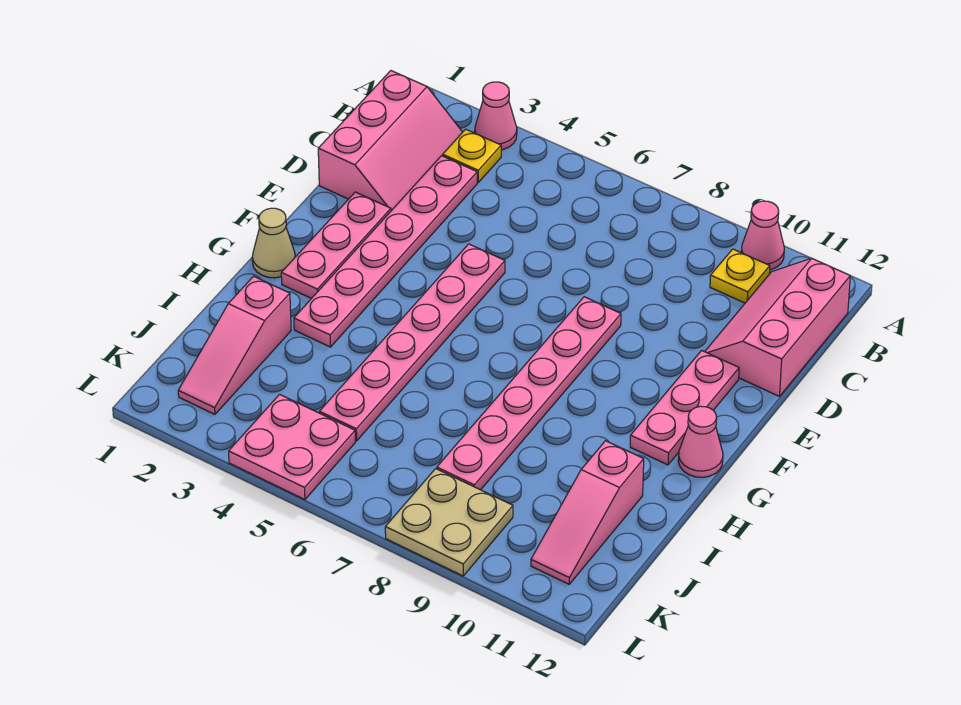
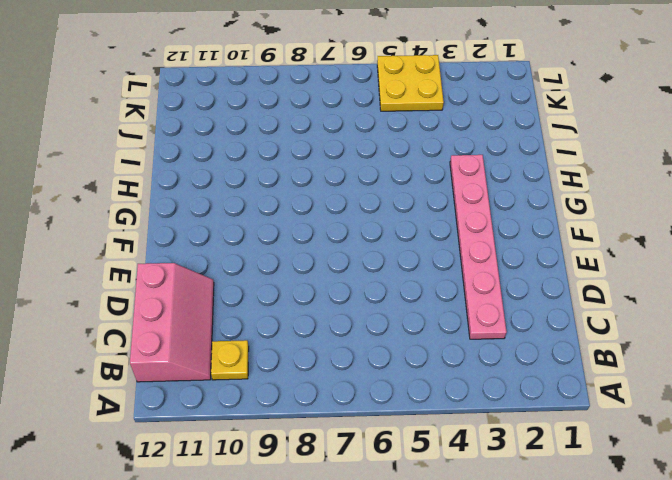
yellow 2x2 plate [377,55,444,111] -> pink 2x2 plate [229,394,355,500]
none -> pink 1x1 cone [475,82,517,150]
none -> pink 1x1 cone [741,201,784,270]
none -> pink 2x3 slope [318,71,462,211]

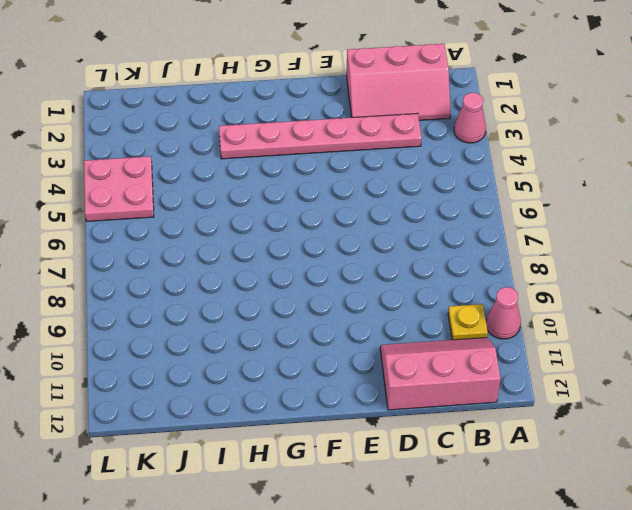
none -> yellow 1x1 plate [443,129,501,182]
none -> pink 1x3 plate [281,192,391,299]
none -> pink 1x6 plate [319,244,505,441]

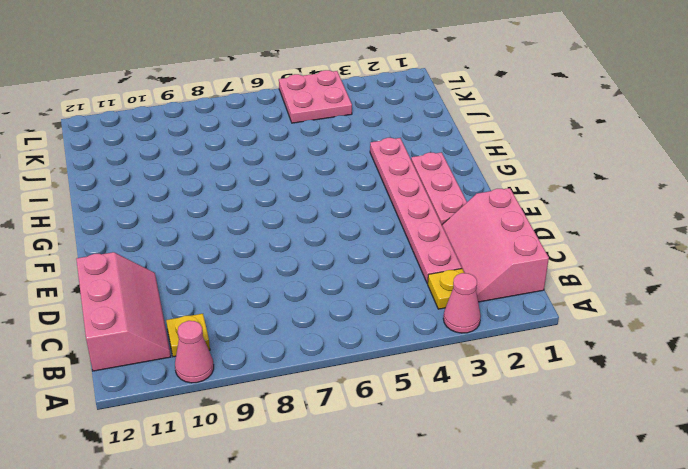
none -> pink 1x6 plate [319,244,505,441]
none -> pink 1x6 plate [437,297,621,490]
none -> pink 1x3 plate [630,350,739,465]

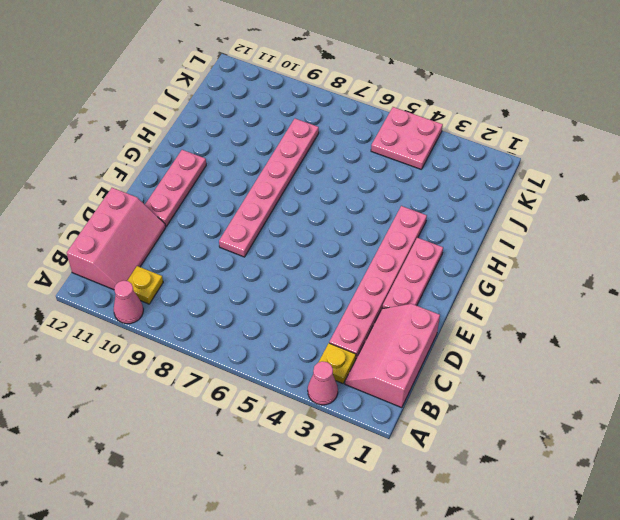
none -> pink 1x6 plate [319,244,505,441]
none -> tan 1x1 cone [252,208,295,278]
none -> pink 1x1 cone [678,406,723,477]

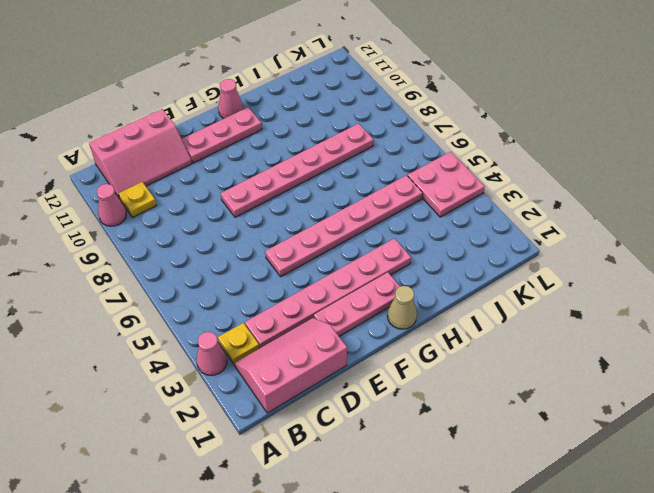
none -> pink 1x3 slope [178,276,291,414]
none -> pink 1x3 slope [531,441,644,584]
none -> tan 2x2 plate [385,469,513,576]

